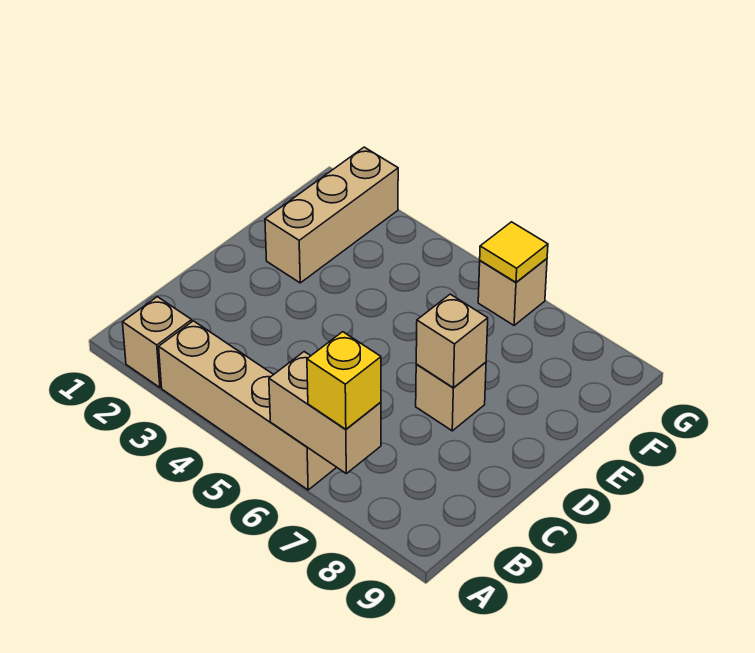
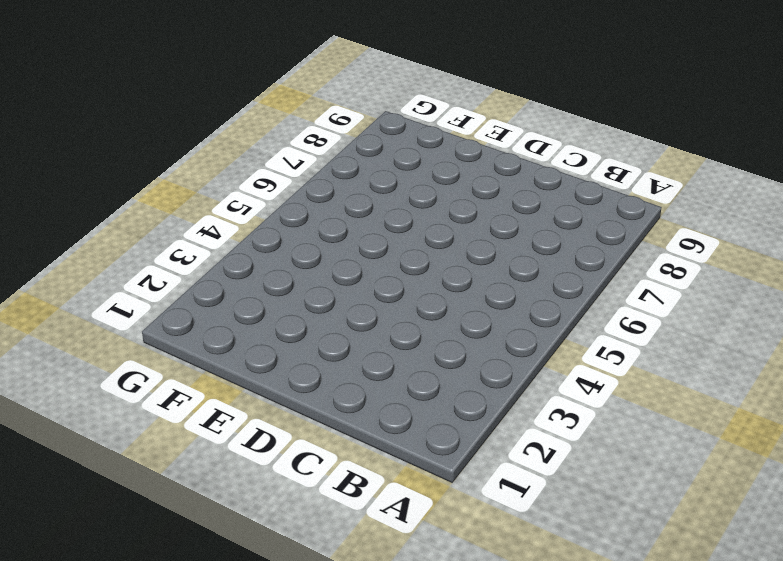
none -> tan 1x1 brick [123,297,192,388]
none -> tan 1x4 brick [159,321,337,490]

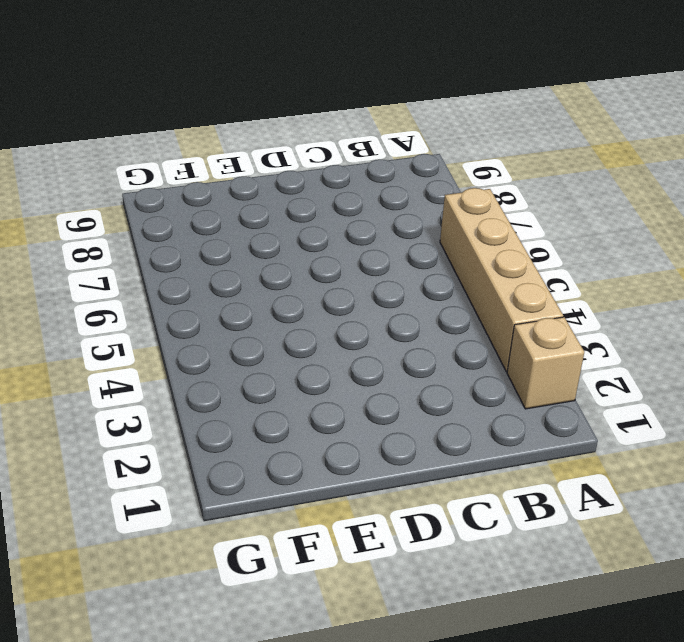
none -> tan 1x1 brick [416,362,486,431]
none -> tan 1x3 brick [265,147,398,283]

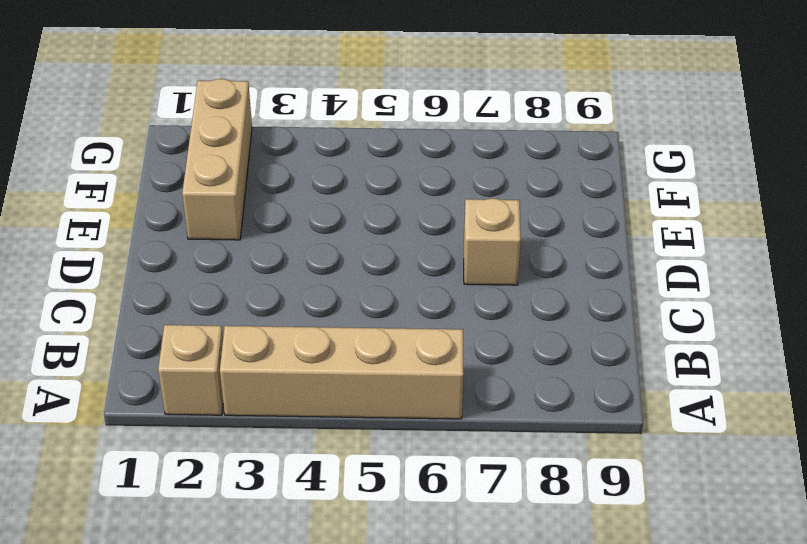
none -> tan 1x1 brick [478,259,547,325]
none -> tan 1x2 brick [269,352,381,474]

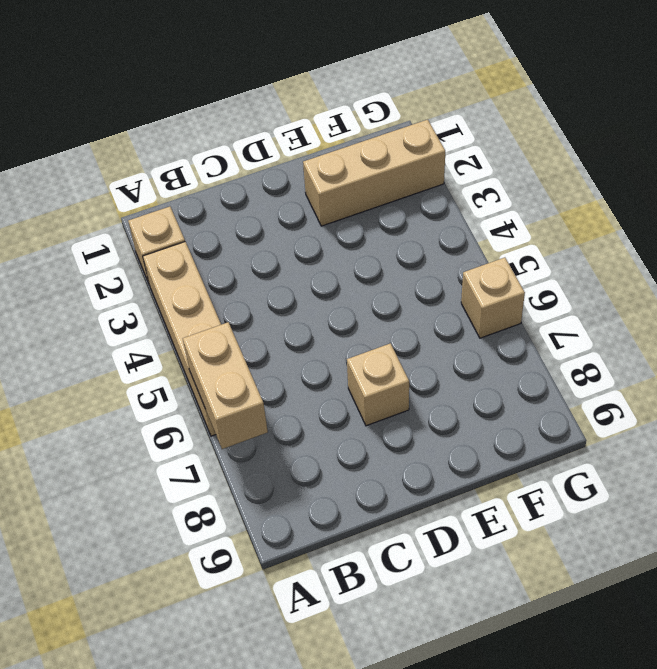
none -> tan 1x1 brick [416,294,488,388]
none -> yellow 1x1 tile [480,222,548,282]

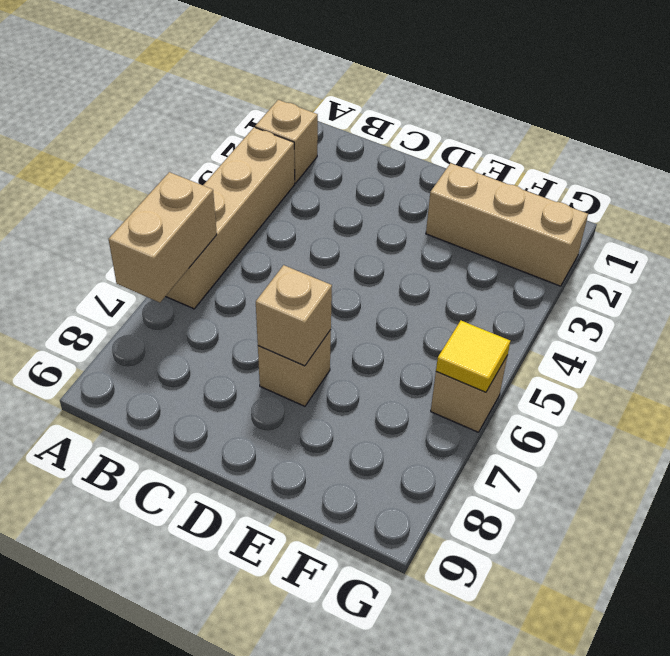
none -> yellow 1x1 brick [307,332,381,429]

